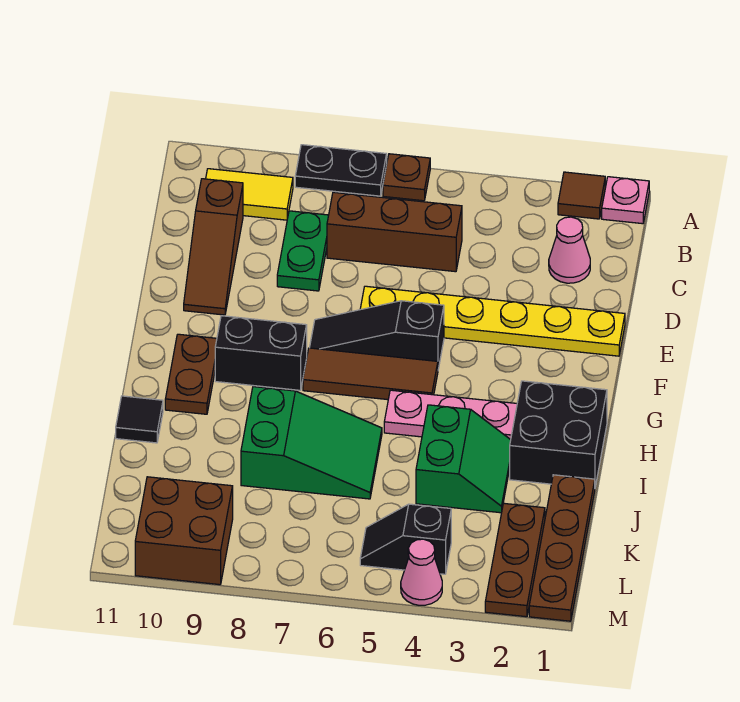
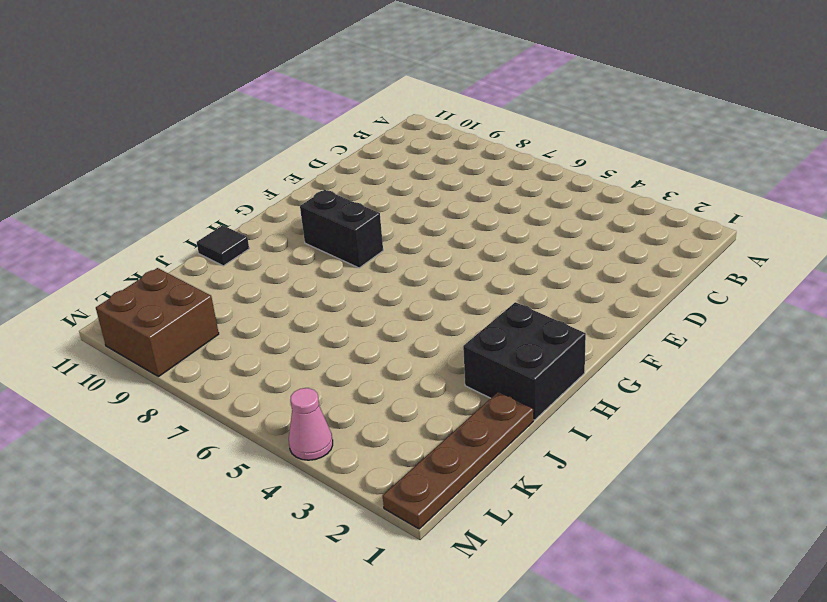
none -> pink 1x1 plate [602,177,649,224]
none -> brown 1x1 tile [558,172,605,219]
none -> brown 1x1 plate [383,154,430,201]

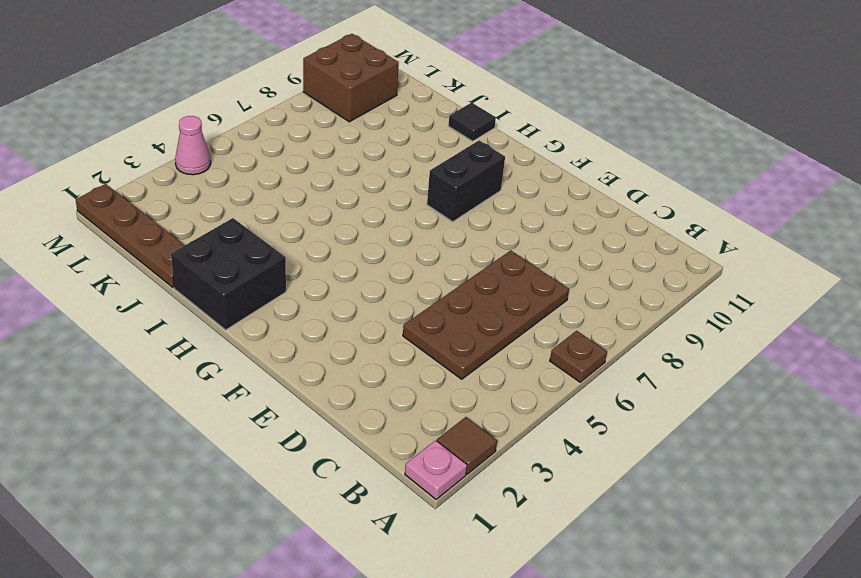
brown 2x4 plate [403,250,569,379] -> brown 1x3 brick [327,192,462,272]
none -> black 1x2 plate [295,145,387,196]
none -> yellow 1x2 tile [206,169,293,220]
none -> pink 1x1 cone [549,217,590,283]

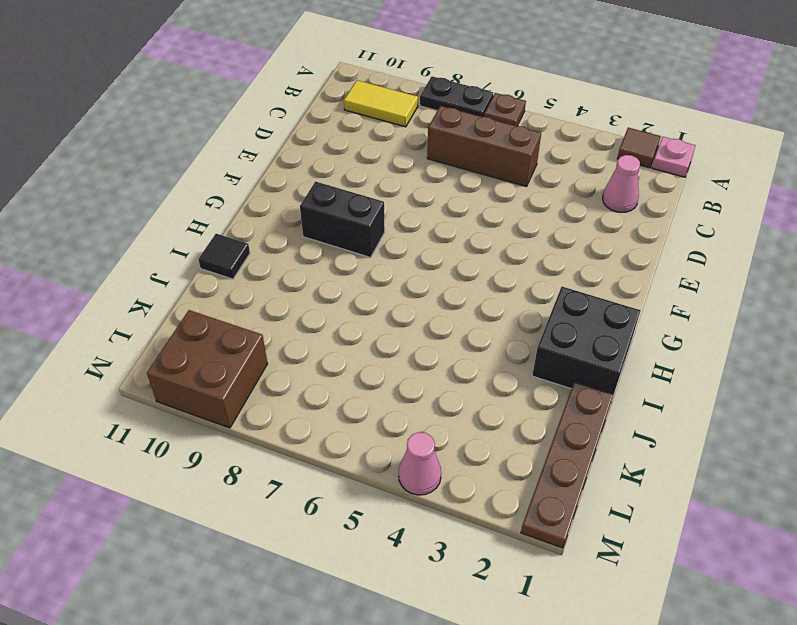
none -> green 1x2 plate [277,211,329,291]
none -> brown 1x3 slope [184,179,243,315]
none -> yellow 1x6 plate [360,286,625,356]

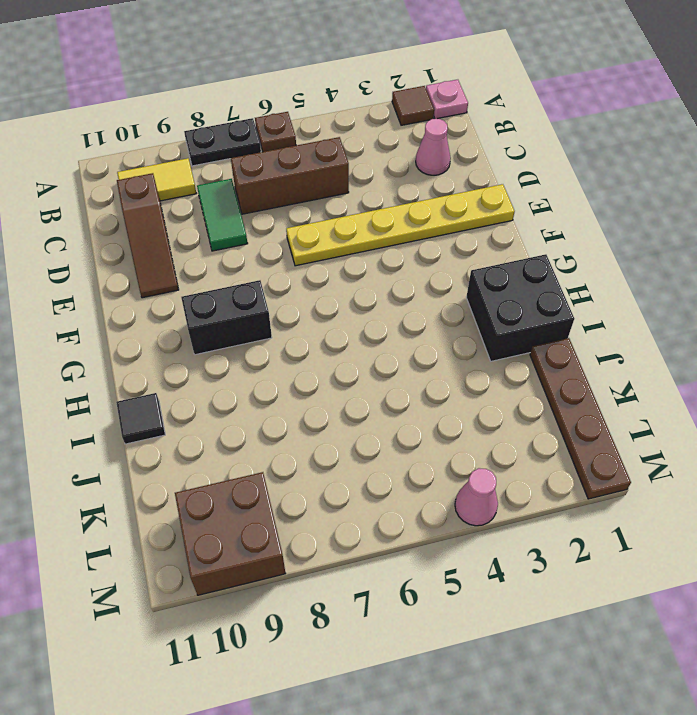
green 1x2 tile [197,179,248,251] -> green 1x2 plate [277,211,329,291]
none -> black 1x3 slope [310,301,444,369]
none -> brown 1x3 tile [303,348,438,400]
none -> brown 1x2 plate [165,334,217,414]

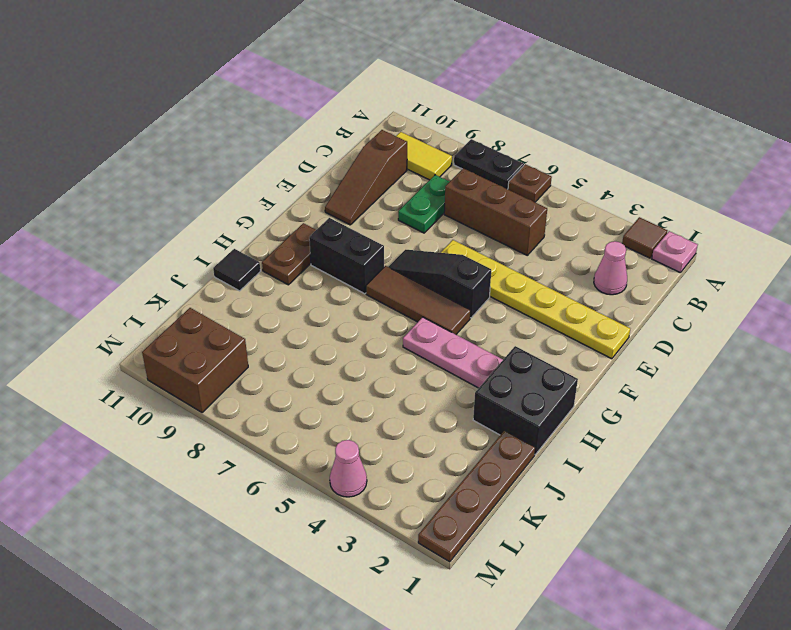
none -> green 2x2 slope [416,405,511,513]
none -> green 2x3 slope [241,387,382,499]
none -> brown 1x3 plate [485,503,545,617]

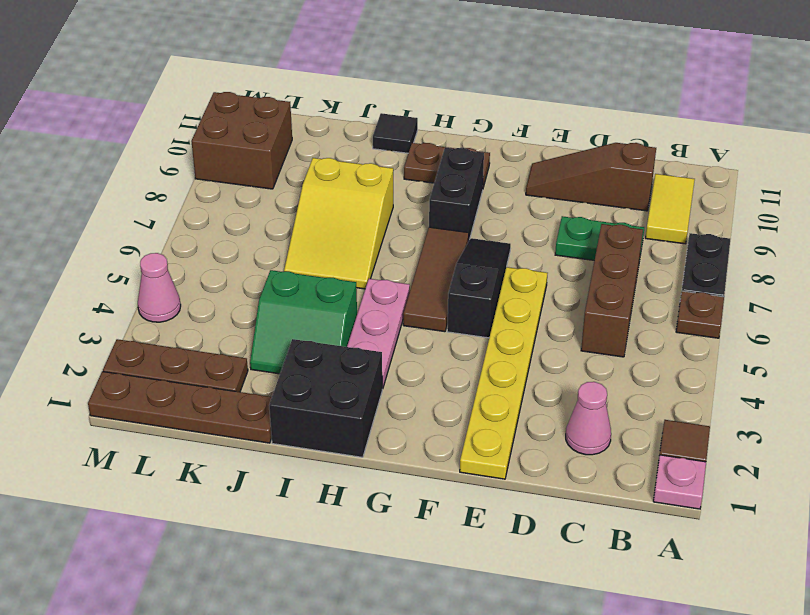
yellow 2x3 slope [284,158,393,289] -> green 2x3 slope [241,387,382,499]
none -> black 1x2 slope [360,504,451,574]

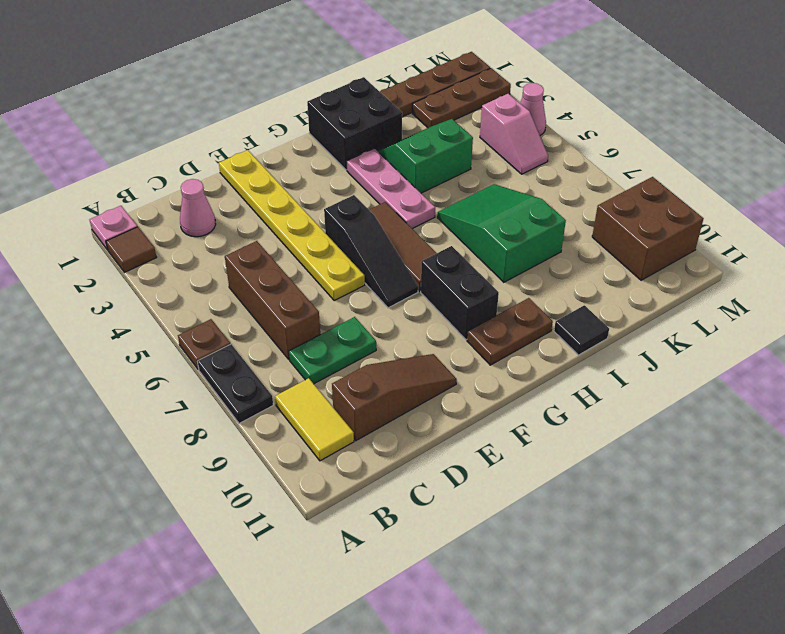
pink 1x2 slope [480,94,548,174] -> black 1x2 slope [360,504,451,574]

